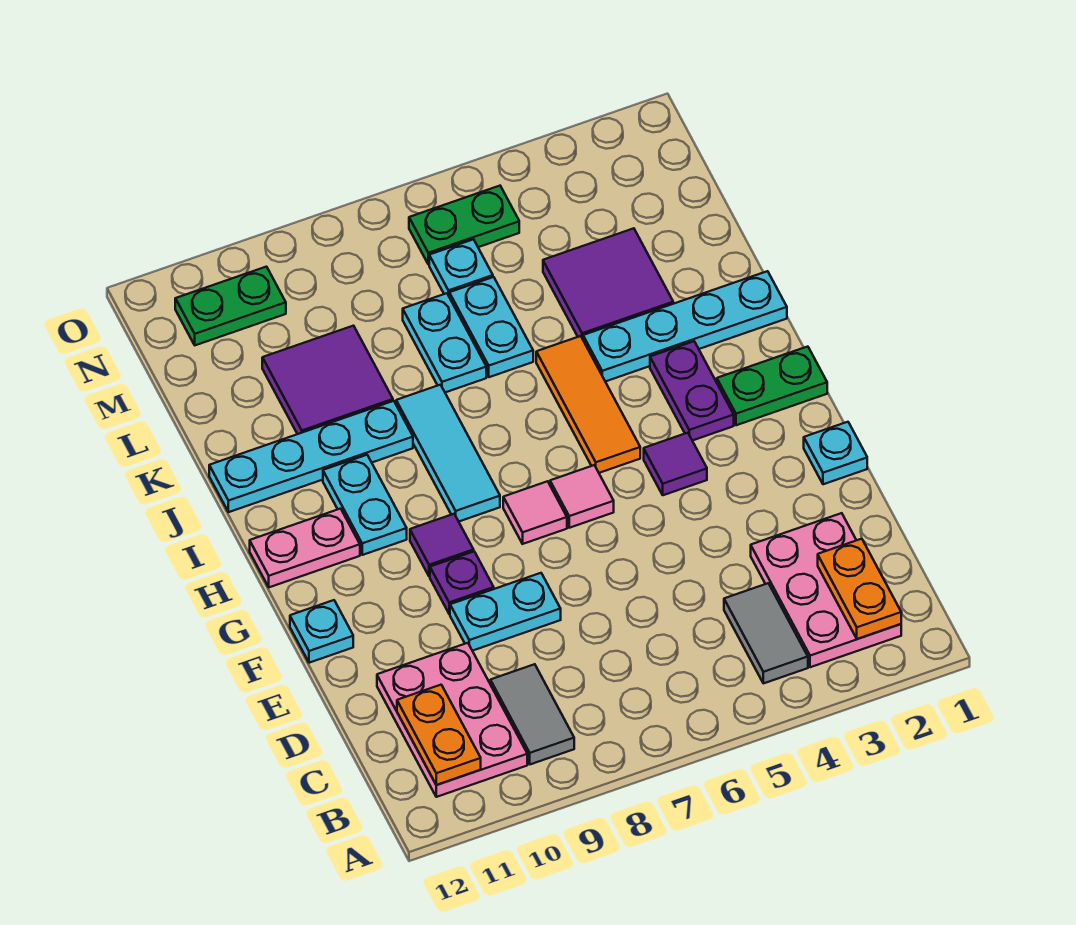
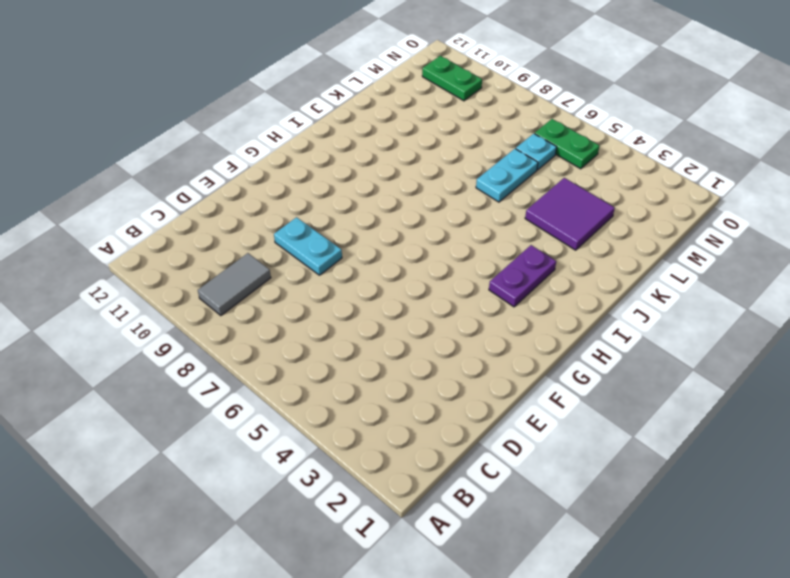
none -> pink 2x3 plate [751,513,901,667]
none -> grey 1x2 tile [724,583,808,683]
none -> pink 2x3 plate [377,643,527,797]

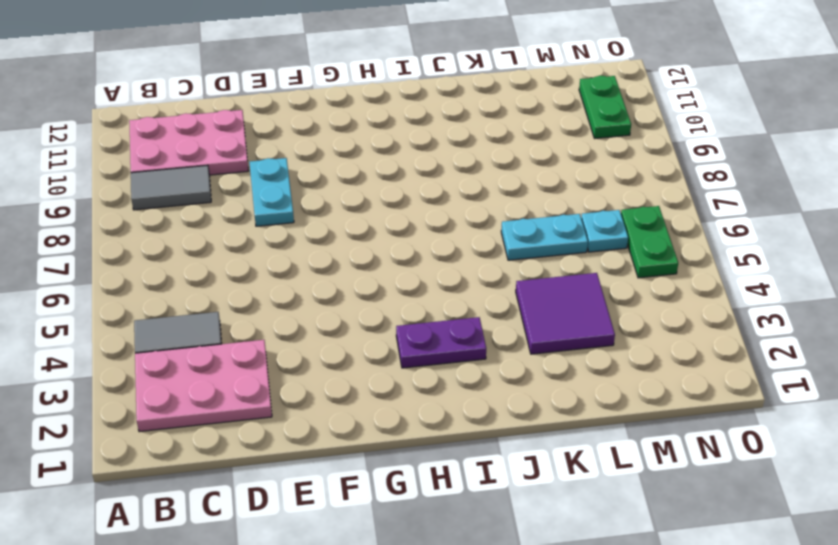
none -> cyan 1x1 plate [804,422,867,484]
none -> purple 1x1 plate [430,552,494,614]
none -> cyan 1x1 plate [290,600,353,663]

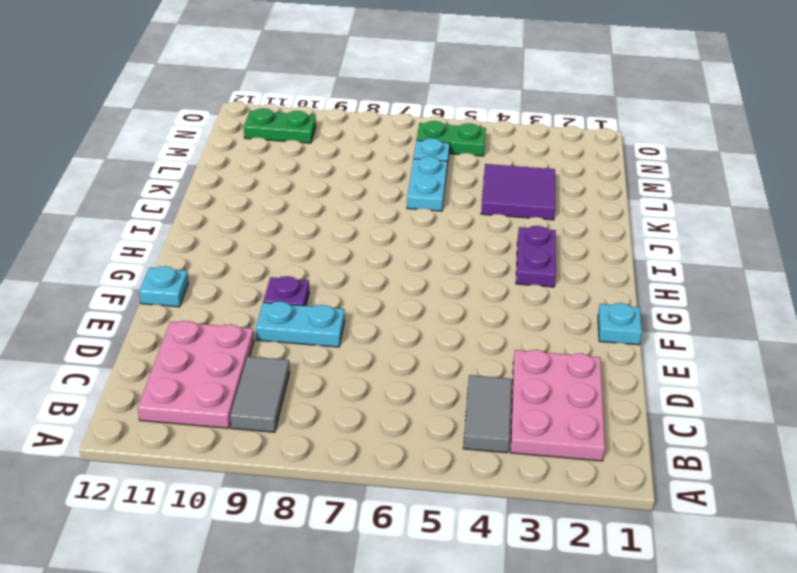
none -> purple 1x1 tile [644,433,707,495]
none -> pink 1x1 tile [550,465,614,528]
none -> pink 1x1 tile [503,481,567,544]

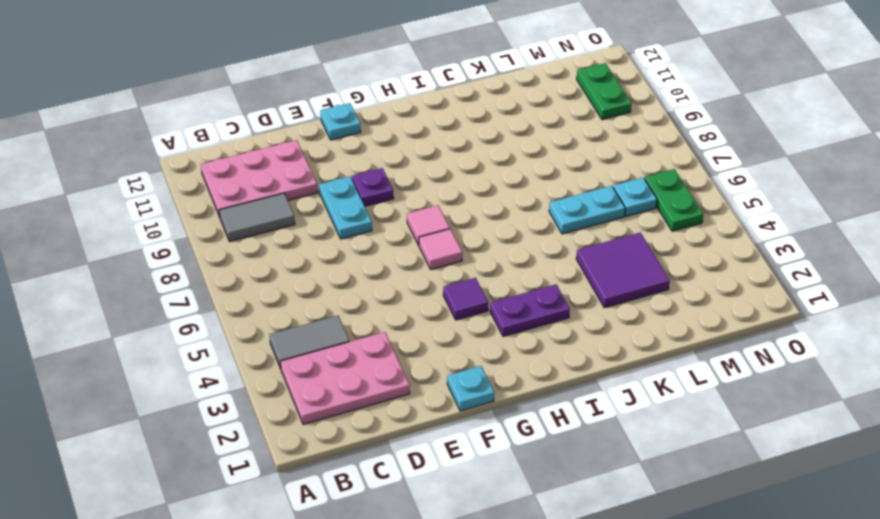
none -> purple 1x1 tile [410,514,474,576]
none -> green 1x2 plate [717,347,827,425]
none -> orange 1x3 tile [536,336,640,473]

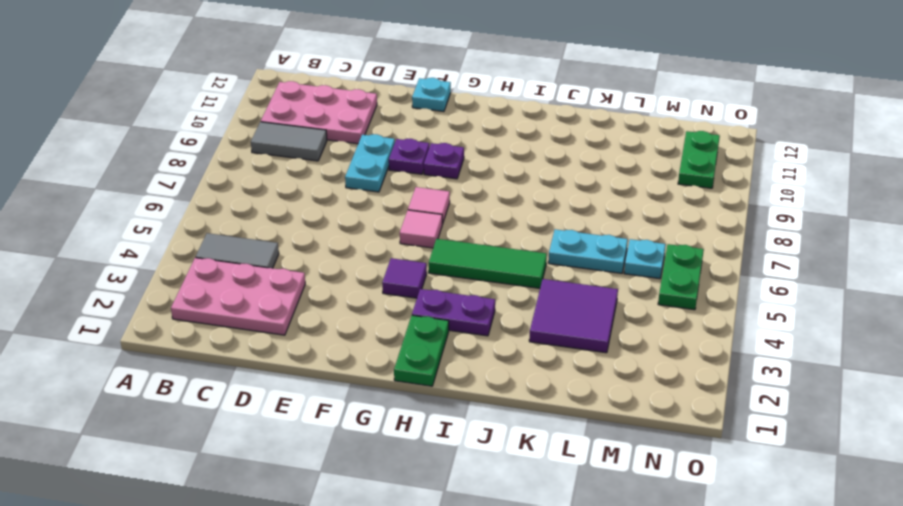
purple 1x1 plate [424,143,464,179] -> purple 1x1 tile [410,514,474,576]
green 1x3 tile [429,239,547,288] -> orange 1x3 tile [536,336,640,473]
none -> cyan 1x1 plate [804,422,867,484]
none -> cyan 1x3 tile [396,385,500,521]
none -> cyan 1x2 plate [323,455,407,555]

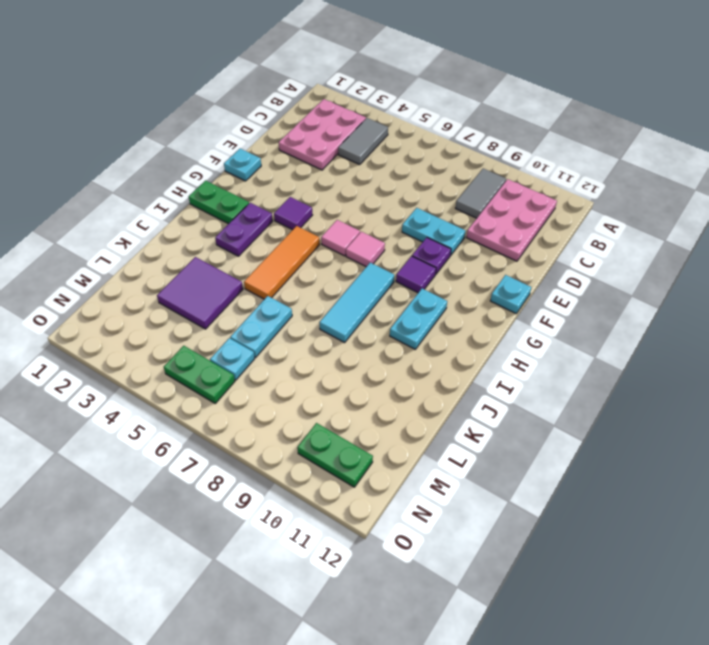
none -> pink 1x2 plate [250,509,360,587]
none -> cyan 1x4 plate [583,271,787,382]
none -> cyan 1x4 plate [209,401,413,512]

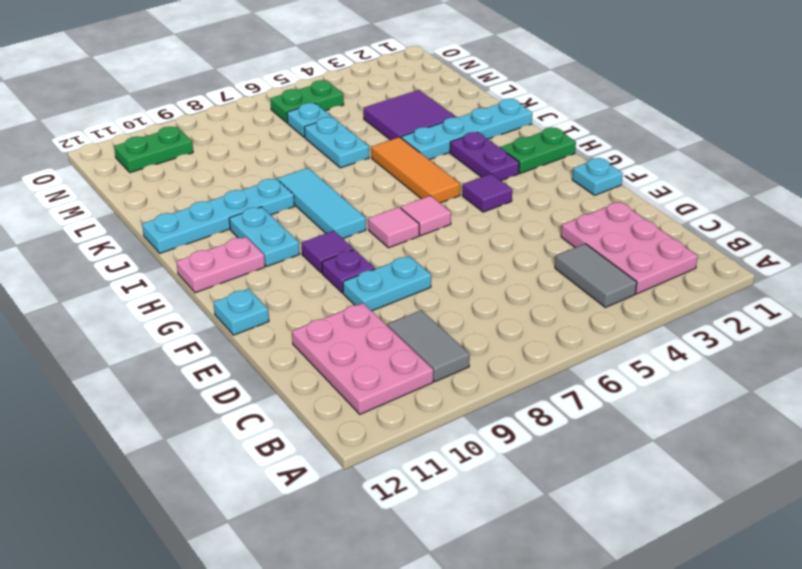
none -> cyan 1x2 plate [403,293,486,392]
none -> purple 2x2 tile [262,326,393,434]
none -> orange 1x2 plate [818,539,901,639]

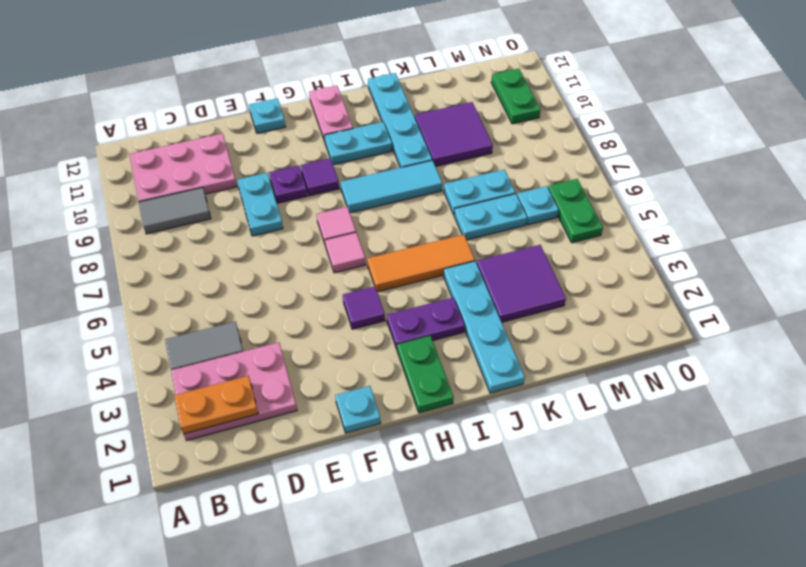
none -> orange 1x2 plate [397,685,481,785]

